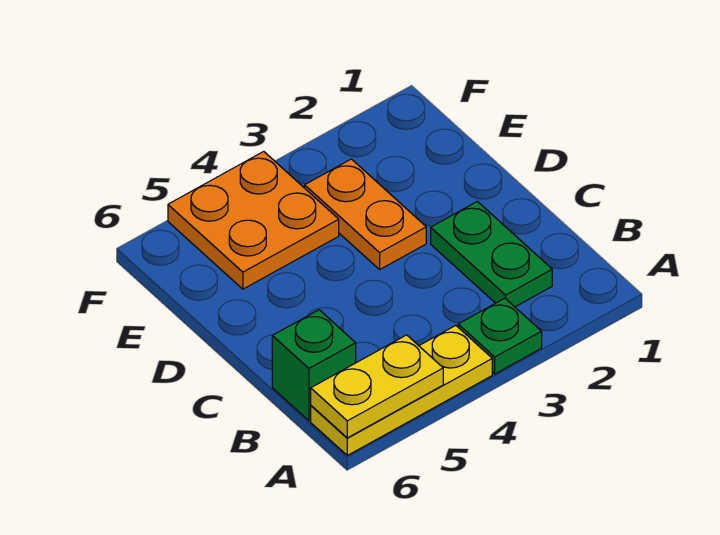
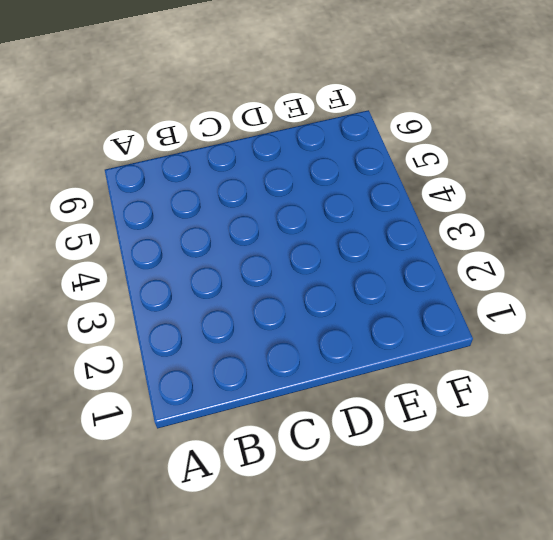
none -> green 1x1 plate [458,298,542,374]
none -> yellow 1x3 plate [311,325,492,455]

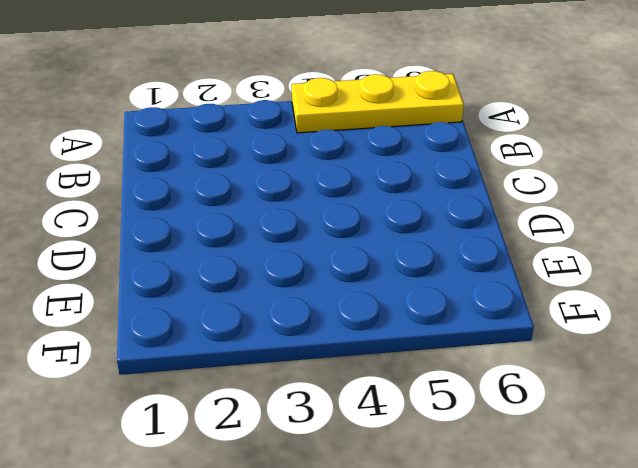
none -> green 1x1 plate [458,298,542,374]
none -> green 1x2 plate [431,201,552,307]

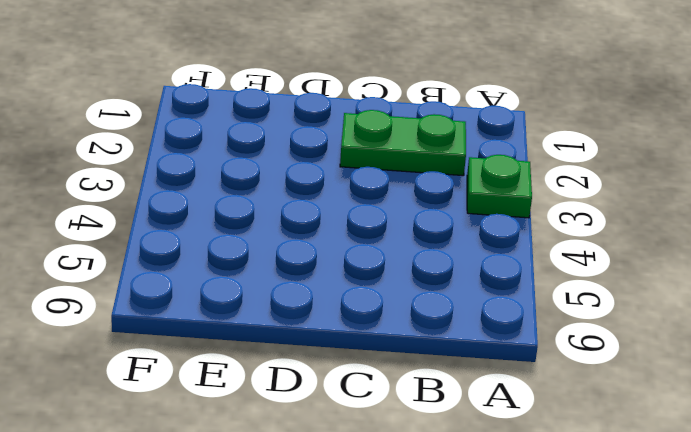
none -> yellow 1x3 plate [311,325,492,455]
none -> green 1x1 brick [272,310,356,421]

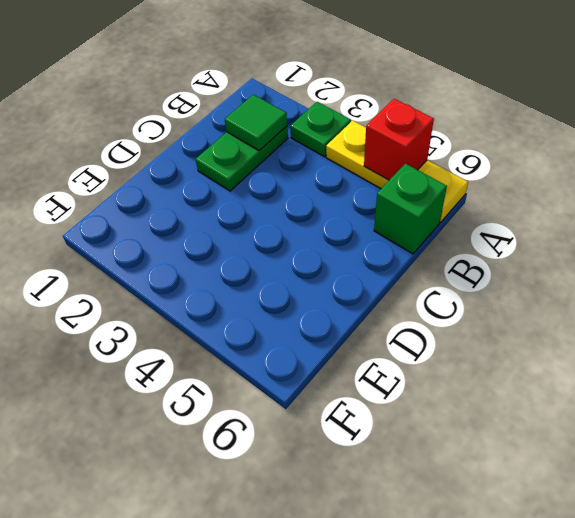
red 1x1 brick [364,99,434,180] -> yellow 1x2 plate [311,335,443,438]
green 1x1 tile [225,95,287,151] -> none
none -> orange 1x2 plate [305,159,426,269]
none -> orange 2x2 plate [168,152,339,289]

